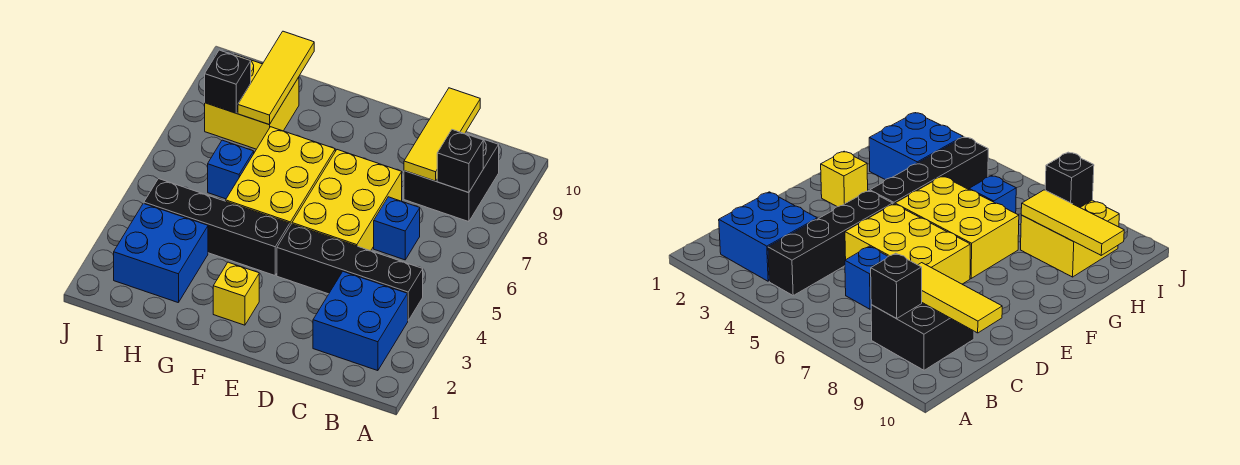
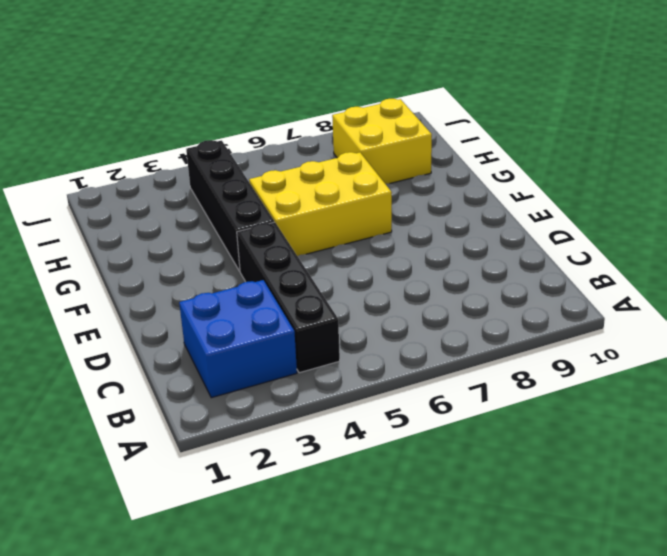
none -> black 2x2 brick [404,133,499,222]
none -> blue 1x1 brick [374,197,420,260]
none -> yellow 2x3 brick [292,150,402,251]

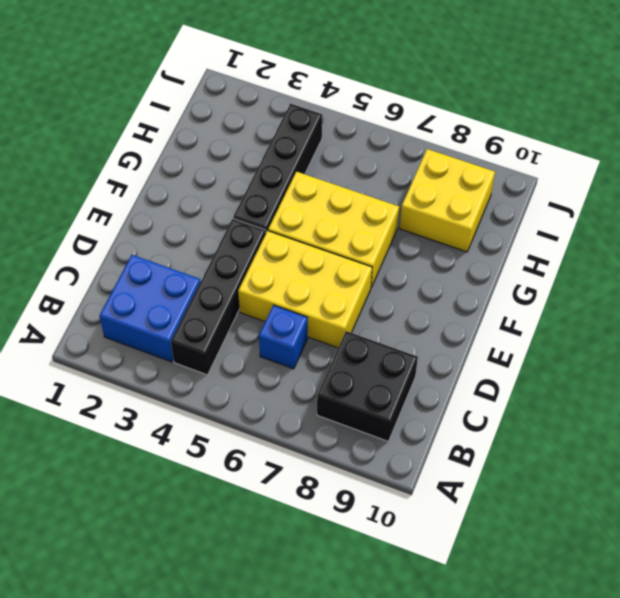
none -> yellow 1x1 brick [213,262,259,325]
none -> blue 2x2 brick [114,203,208,303]
none -> blue 1x1 brick [208,140,254,199]

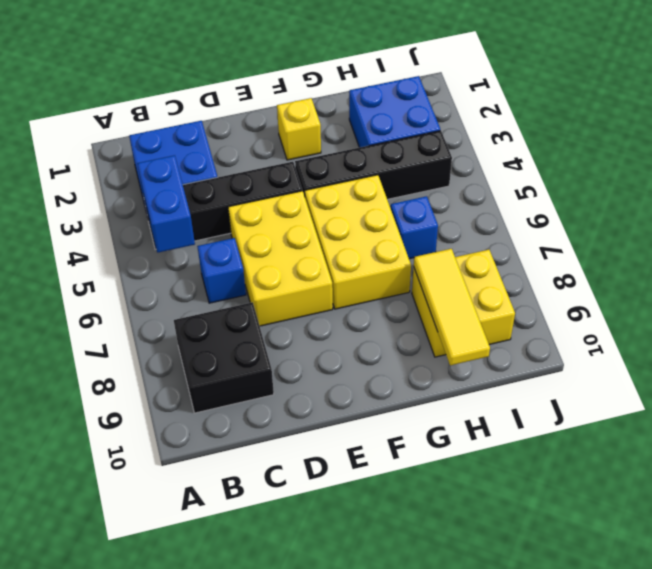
blue 1x2 brick [137,155,195,252] -> none
none -> black 1x1 brick [437,130,483,193]
none -> yellow 1x3 tile [404,88,480,181]
none -> black 1x1 brick [205,50,251,113]

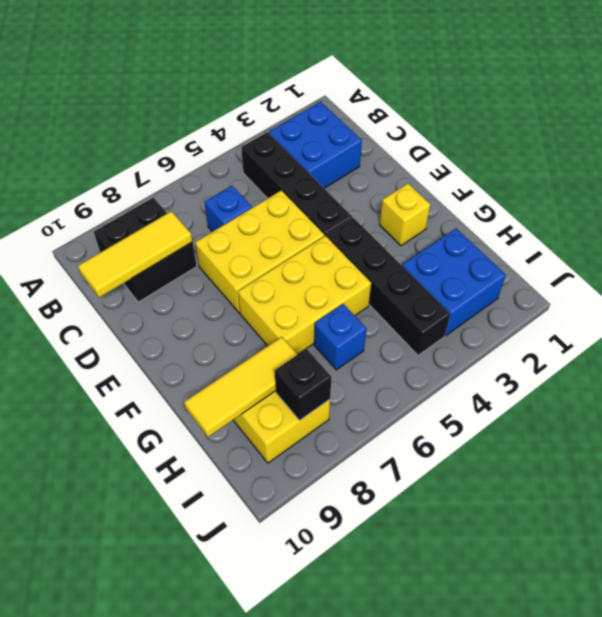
none -> black 1x1 brick [437,130,483,193]

